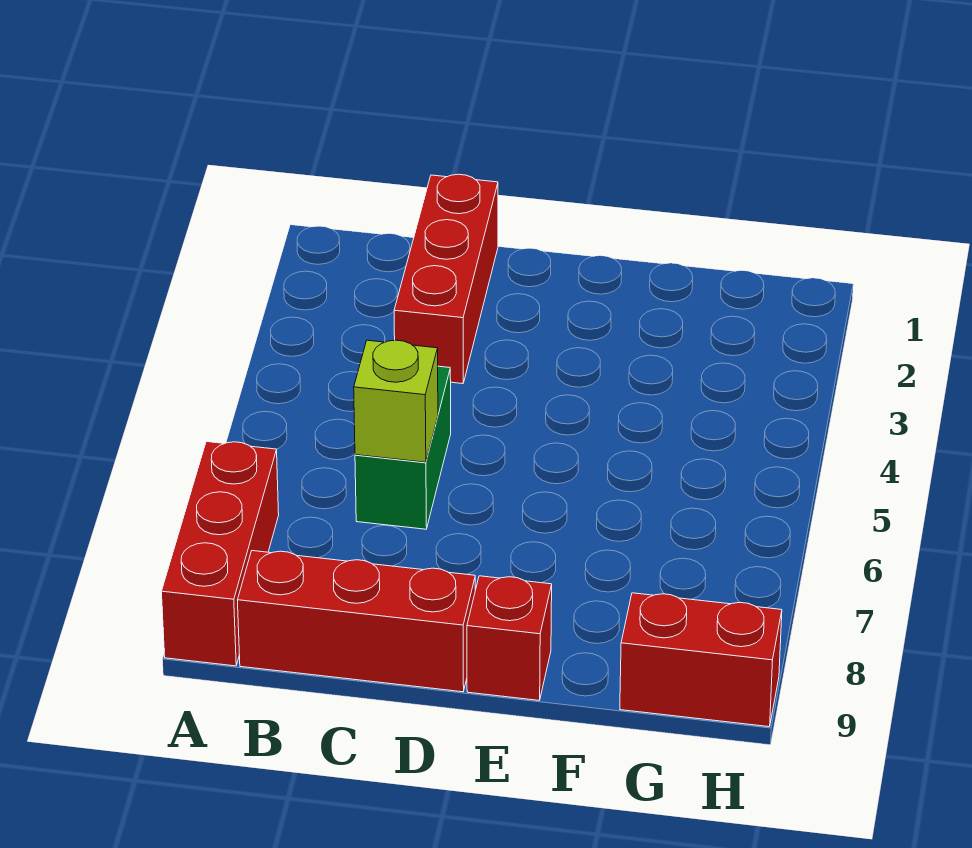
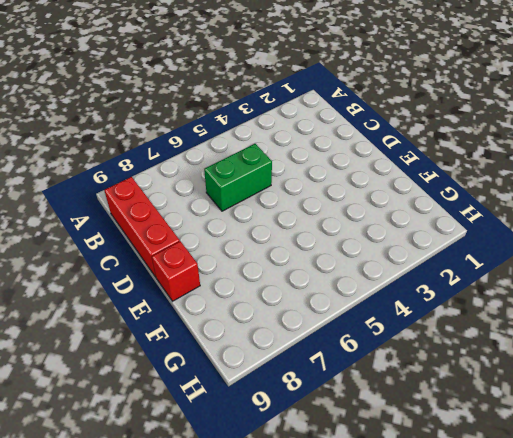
none -> red 1x3 brick [161,442,279,666]
none -> red 1x3 brick [394,174,498,384]

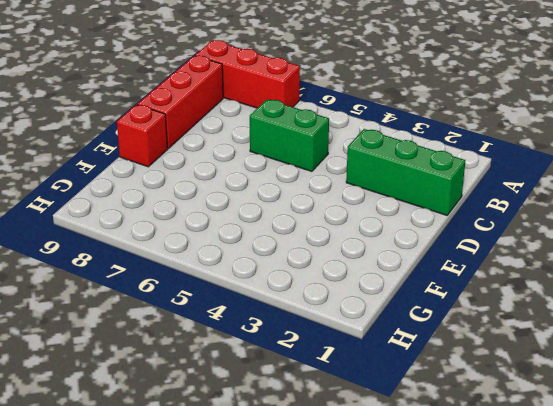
green 1x3 brick [346,129,465,215] -> red 1x3 brick [394,174,498,384]
none -> red 1x2 brick [620,593,782,727]
none -> lime 1x1 brick [354,340,438,462]

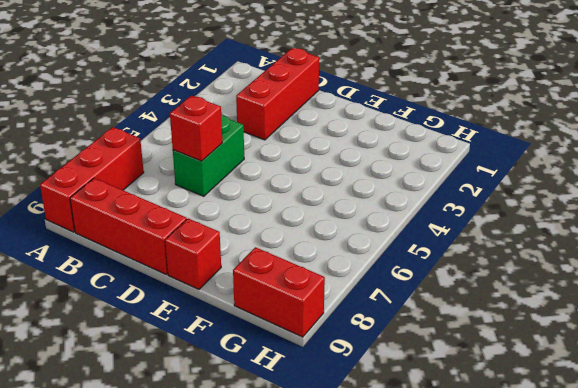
red 1x1 brick [170,96,222,161] -> lime 1x1 brick [354,340,438,462]

